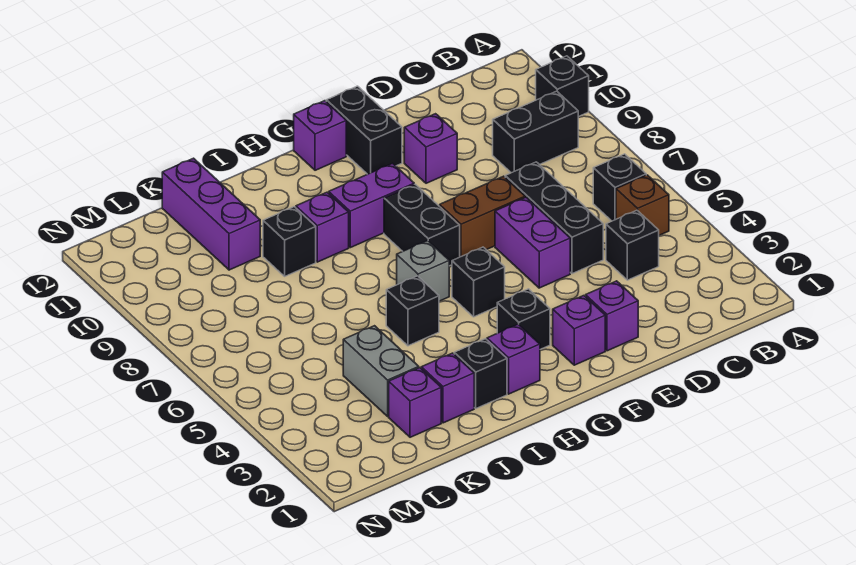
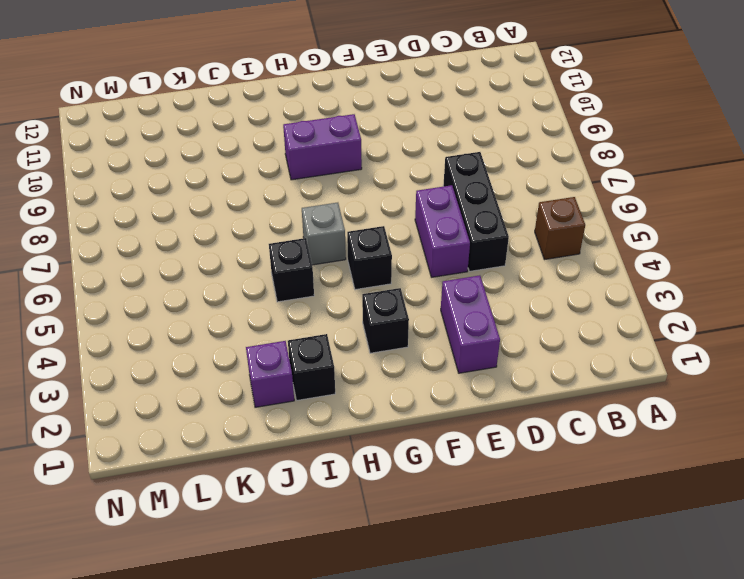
purple 1x2 brick [441,275,500,373] -> purple 1x1 brick [586,281,638,351]
none -> black 1x1 brick [536,56,589,117]
none -> black 1x1 brick [593,154,646,221]
none -> black 1x2 brick [493,91,578,173]

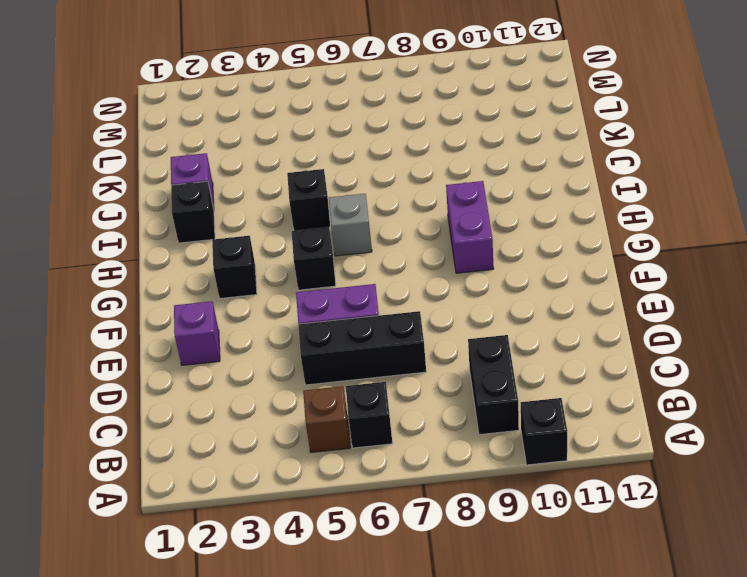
none -> black 1x1 brick [606,210,659,280]
none -> brown 1x2 brick [440,176,525,257]
none -> purple 1x1 brick [404,114,457,183]

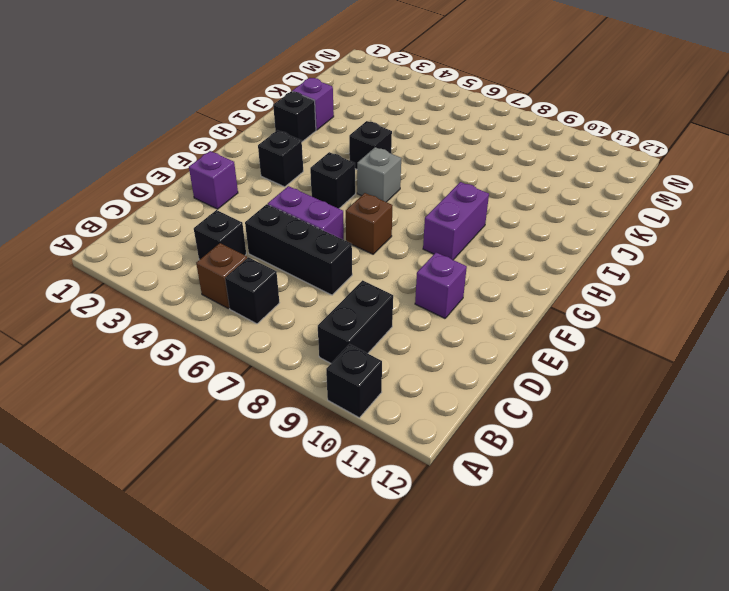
brown 1x1 brick [346,193,393,254] -> brown 1x2 brick [440,176,525,257]
none -> purple 1x1 brick [553,296,605,365]
none -> black 1x2 brick [326,86,402,174]
none -> black 1x2 brick [384,184,460,266]

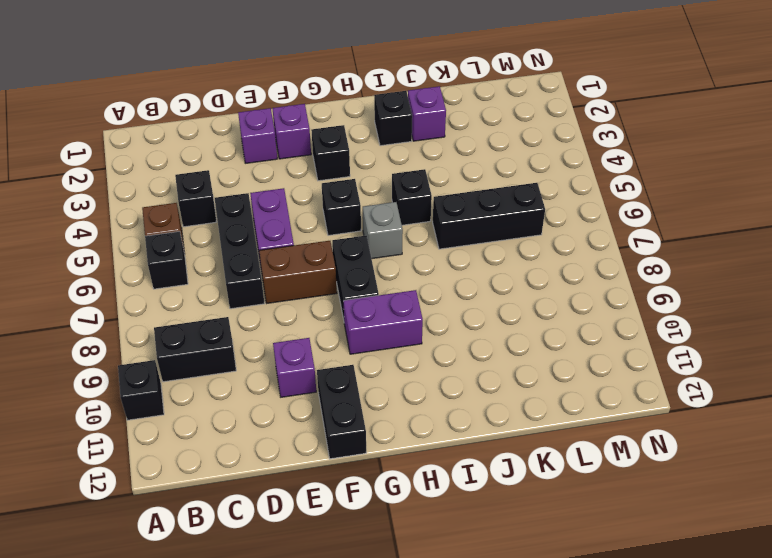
black 1x3 brick [433,183,545,249] -> none
none -> purple 1x1 brick [294,101,346,170]
none -> purple 1x1 brick [487,324,540,394]
none -> purple 1x1 brick [296,192,349,262]

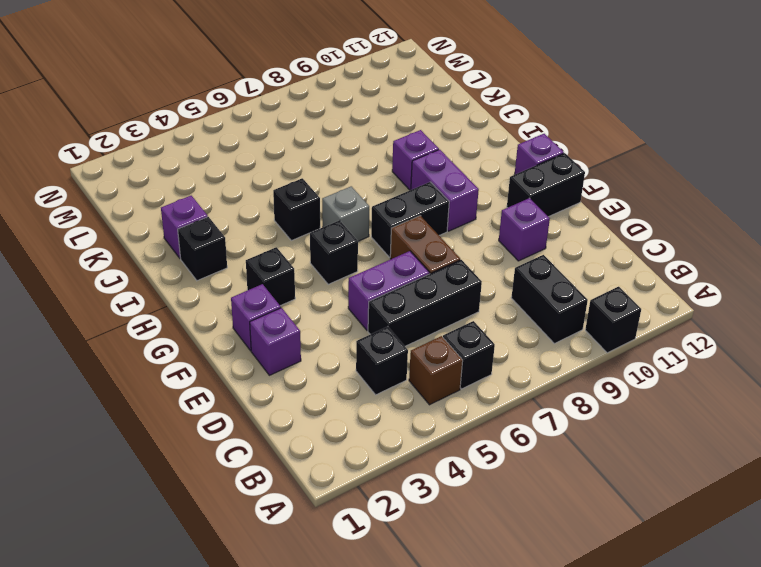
none -> purple 1x1 brick [487,324,540,394]
none -> black 1x1 brick [263,207,316,276]
none -> purple 1x1 brick [389,368,441,437]

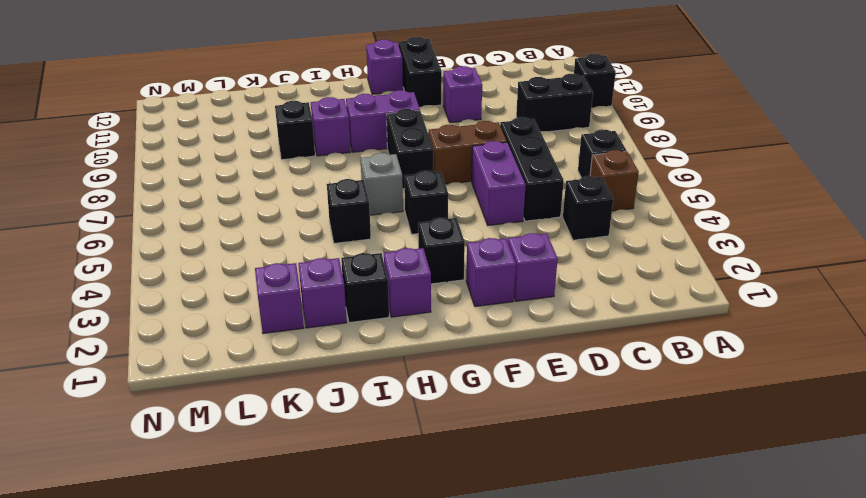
none -> grey 1x2 brick [343,326,419,416]
none -> purple 1x3 brick [162,158,260,270]

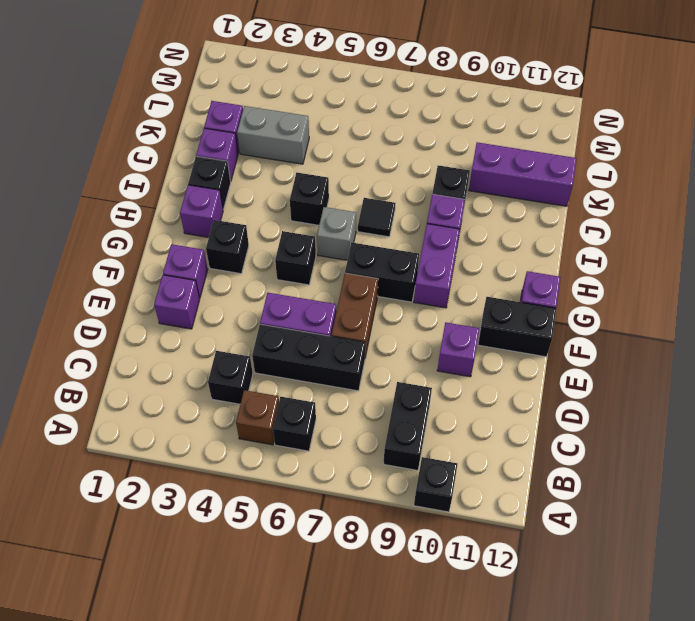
black 1x1 tile [358,198,395,237] -> none

